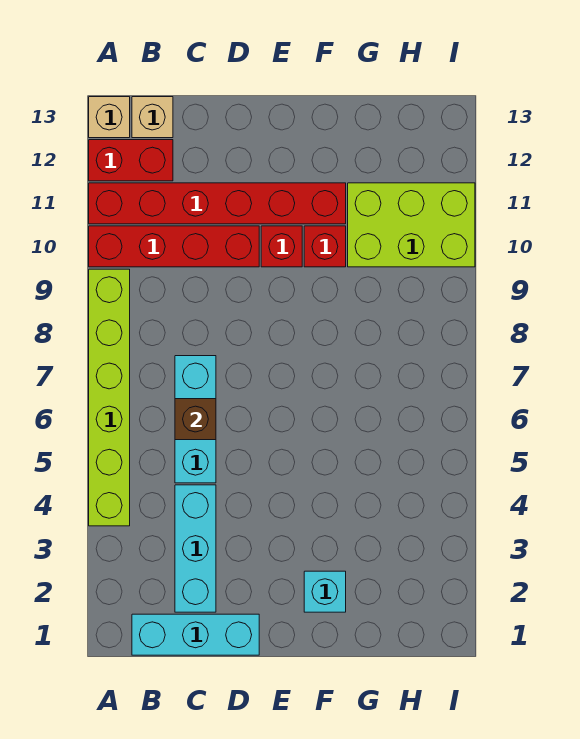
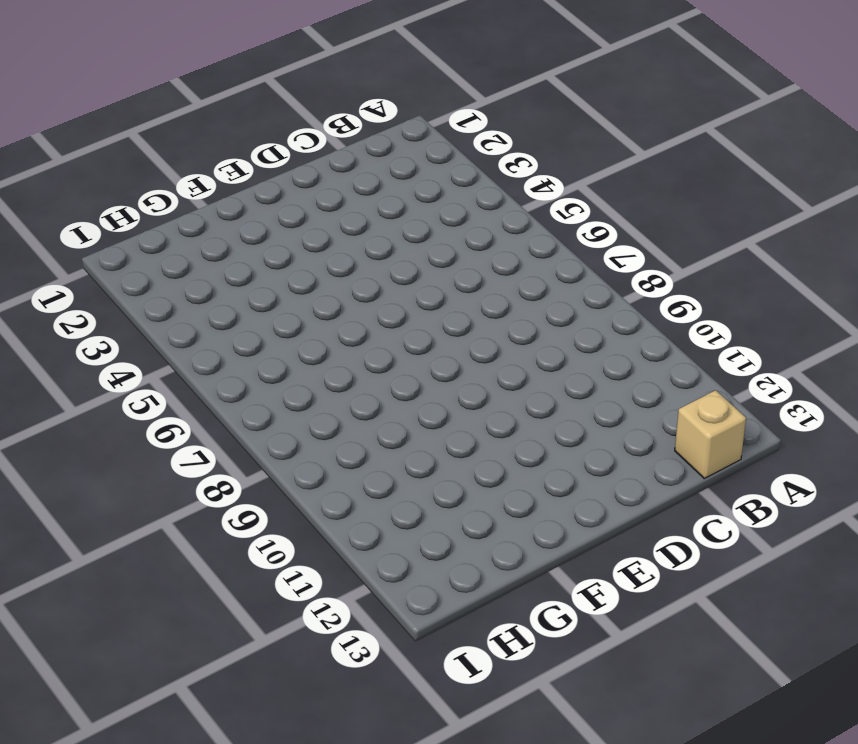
none -> lime 1x6 brick [89,269,130,526]
none -> red 1x4 brick [89,226,259,267]
none -> red 1x6 brick [89,183,346,224]

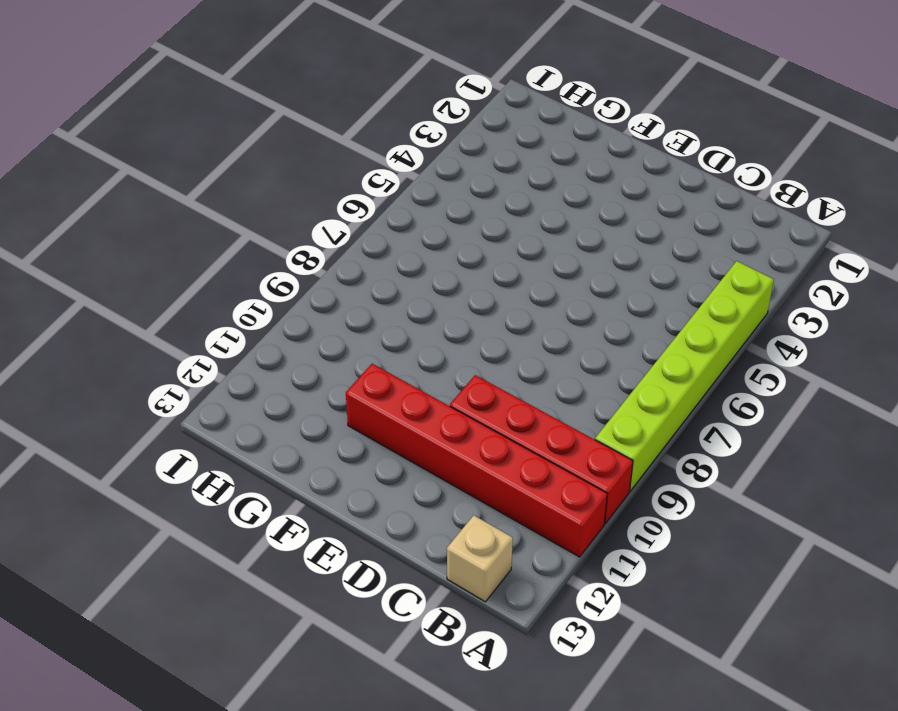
none -> red 1x2 brick [89,140,173,181]
none -> tan 1x1 brick [89,97,130,138]
none -> cyan 1x3 brick [132,614,259,655]

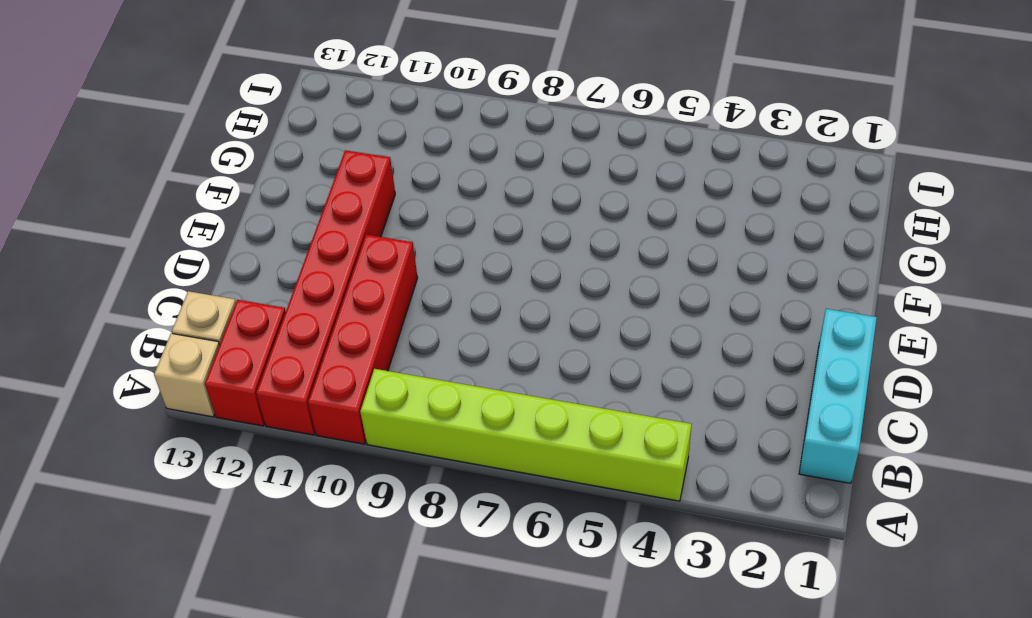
none -> cyan 1x3 brick [175,485,216,612]
none -> cyan 1x3 brick [175,356,216,483]
none -> red 1x1 brick [261,226,302,267]

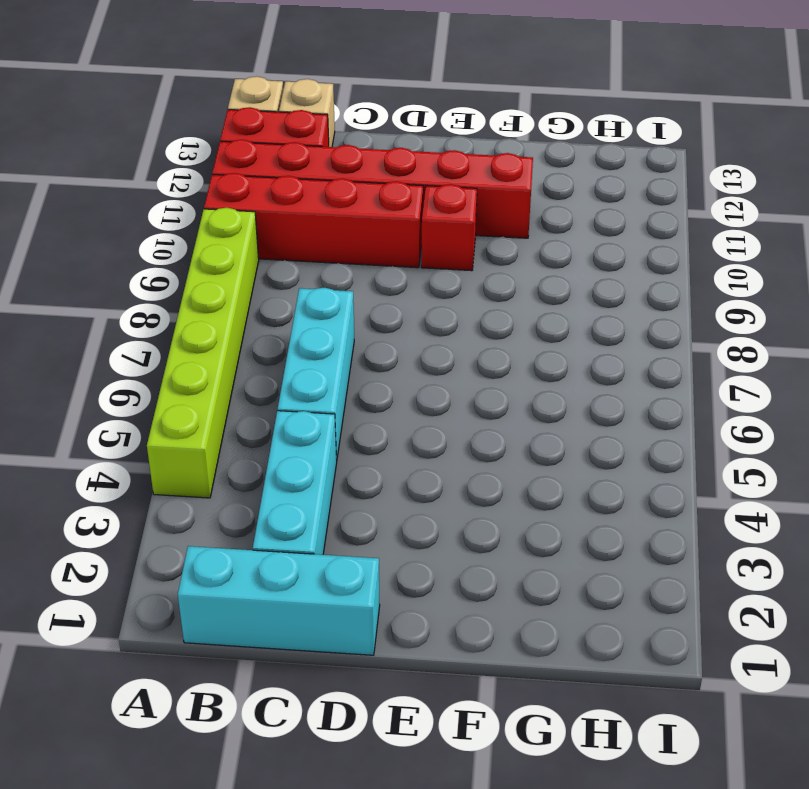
none -> cyan 1x1 brick [304,571,346,612]
none -> red 1x1 brick [304,226,346,267]
none -> lime 2x3 brick [348,183,475,267]

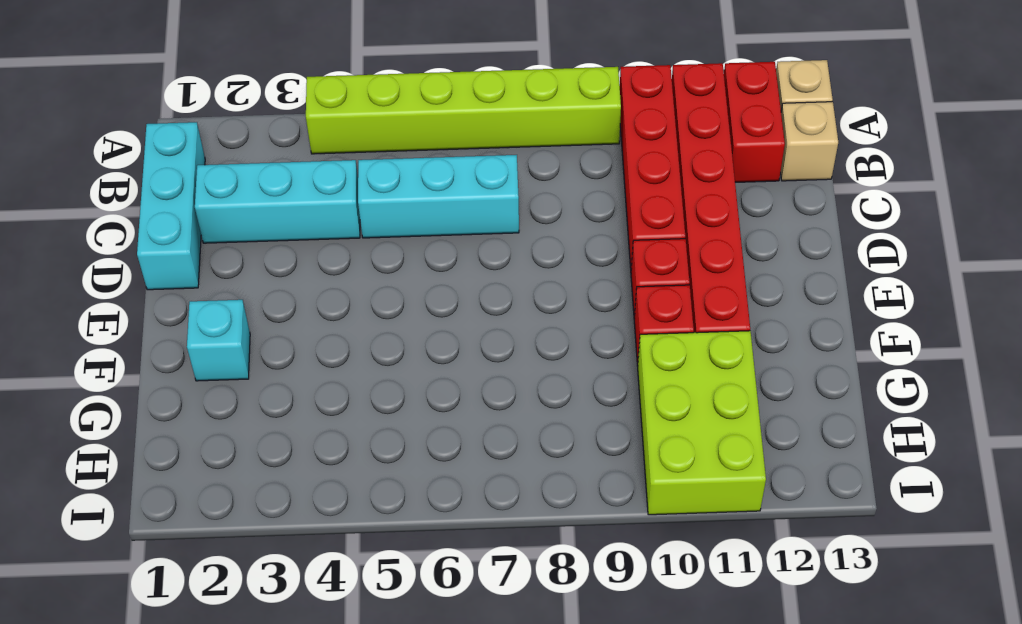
none -> brown 1x1 brick [175,399,216,440]

